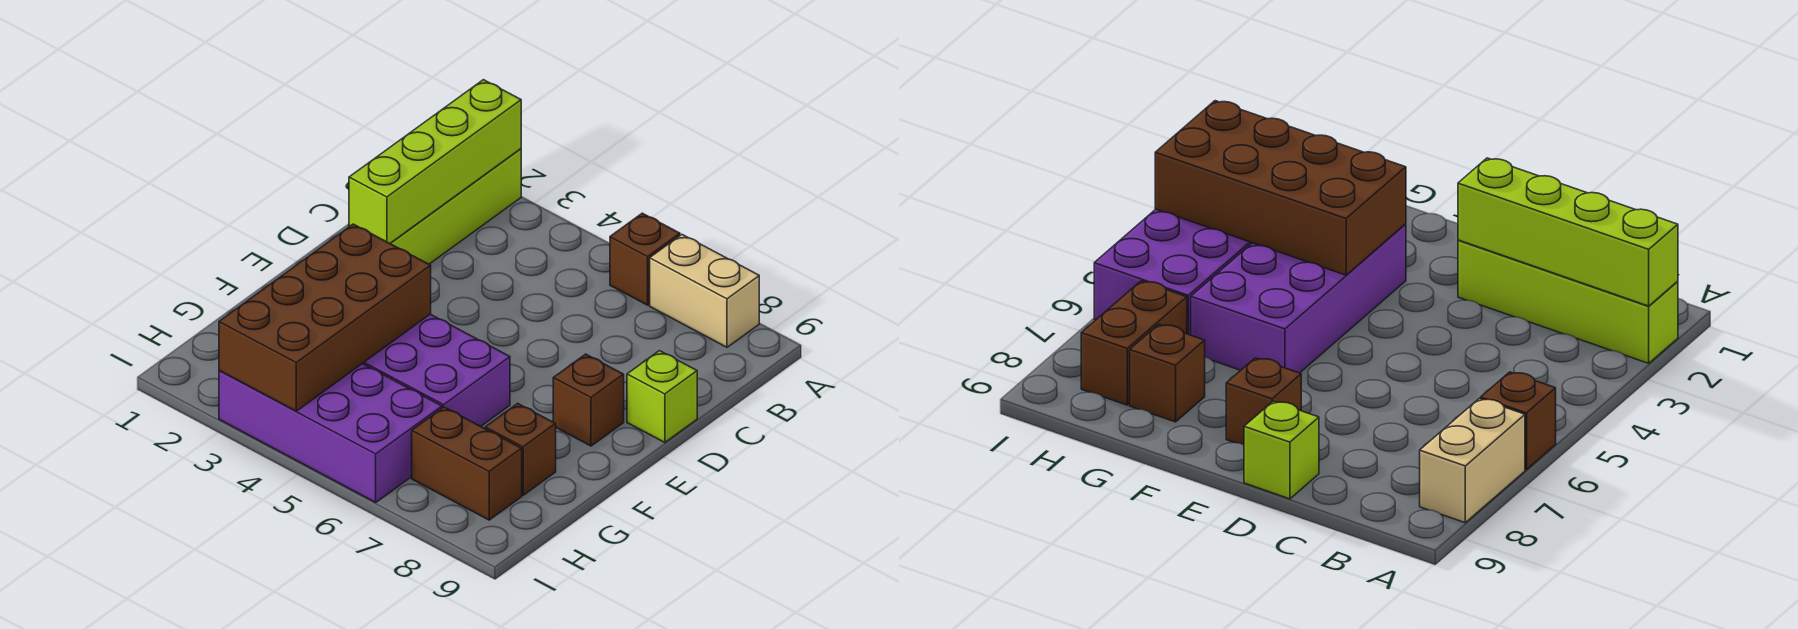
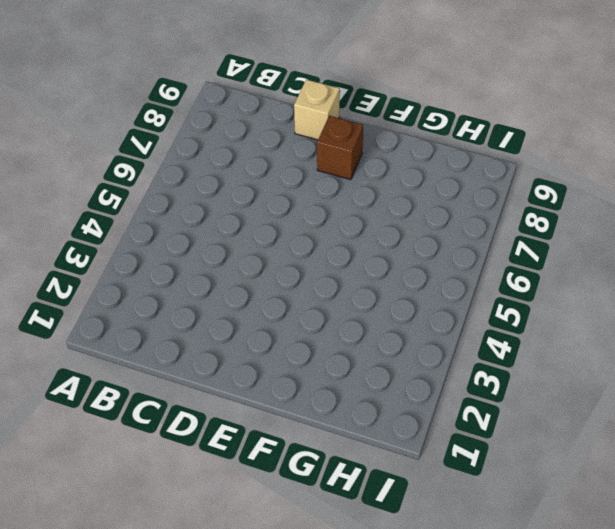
tan 1x1 brick [294,80,340,140] -> lime 1x1 brick [627,351,697,443]
none -> lime 1x4 brick [349,149,521,264]
none -> brown 1x1 brick [610,213,680,305]

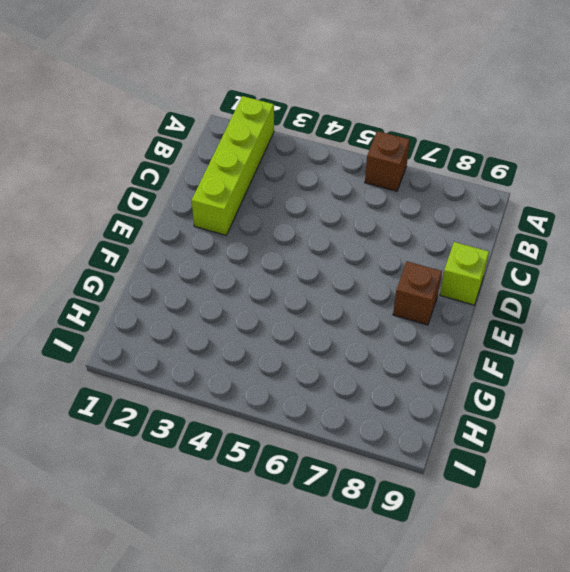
none -> tan 1x2 brick [650,235,759,347]
none -> purple 2x4 brick [362,314,510,426]

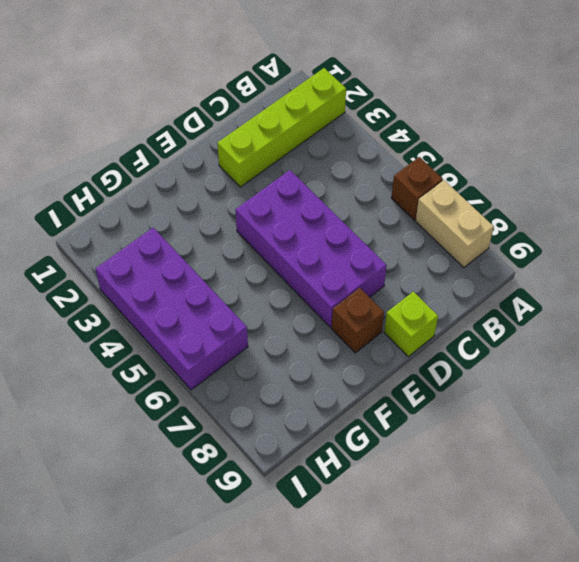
purple 2x4 brick [235,170,387,327] -> purple 2x4 brick moved to [362,314,510,426]
none -> brown 1x1 brick [485,404,556,495]
none -> brown 1x2 brick [412,407,522,520]

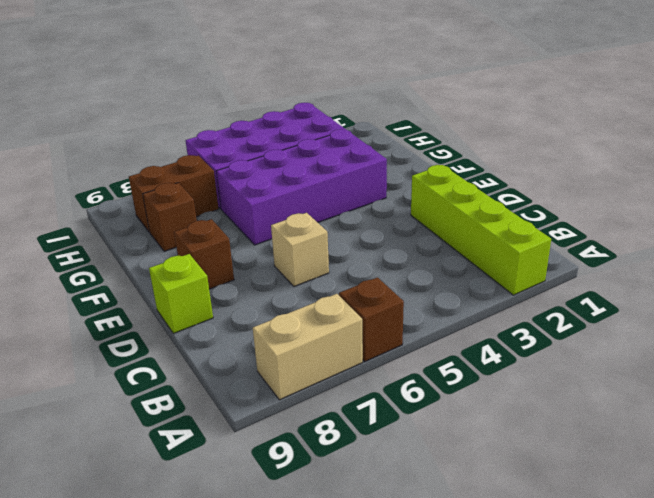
tan 1x1 brick [271,213,329,287] -> none
none -> lime 1x4 brick [349,80,521,243]
none -> brown 2x4 brick [219,224,431,411]

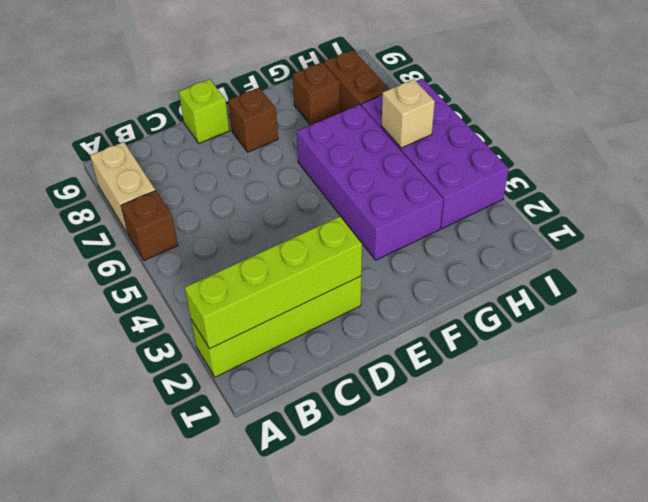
tan 1x1 brick [381,79,435,148] -> none
none -> brown 2x4 brick [219,224,431,411]

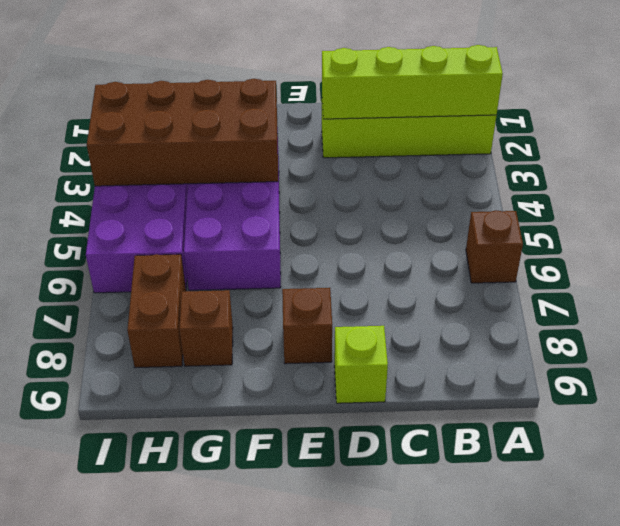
none -> tan 1x2 brick [650,235,759,347]

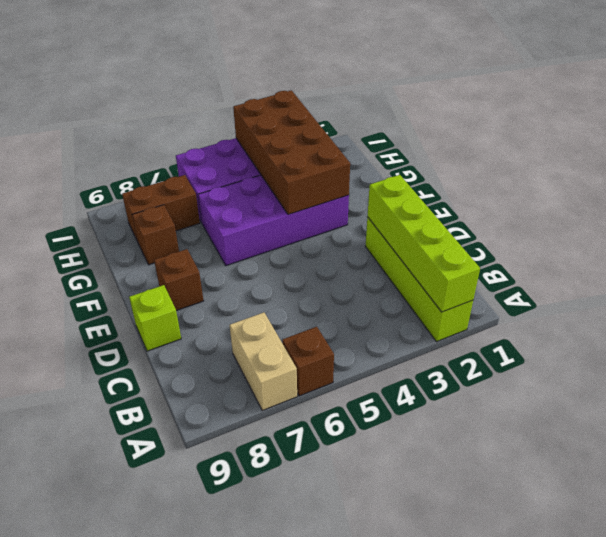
tan 1x2 brick [230,312,297,411] -> tan 1x2 brick turned to [650,235,759,347]

